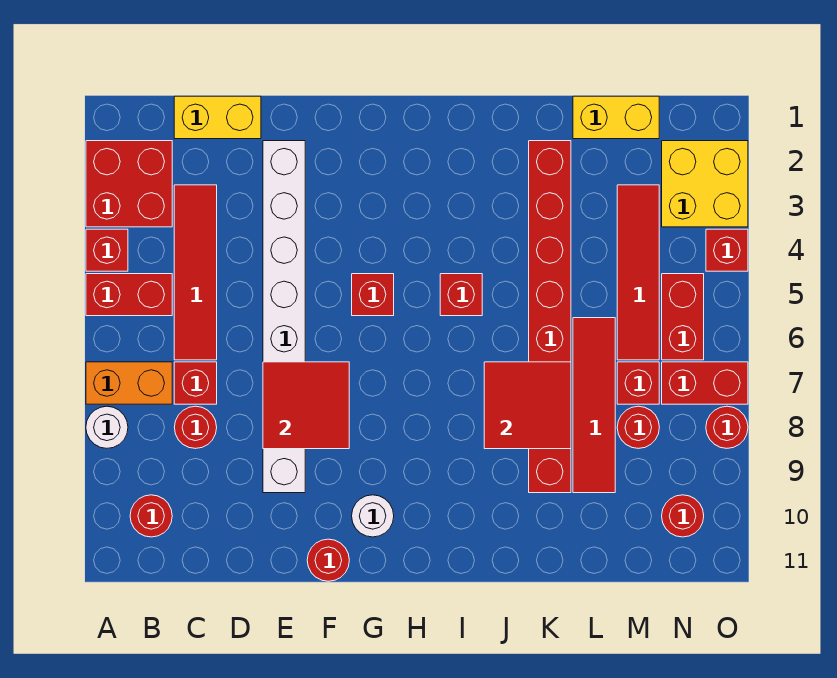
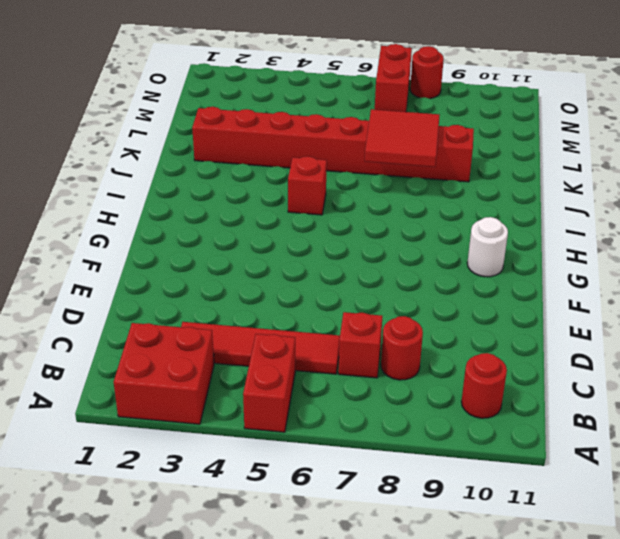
none -> red 1x1 brick [86,229,128,271]
none -> orange 1x2 brick [86,362,172,404]
none -> white 1x1 round brick [86,406,128,448]

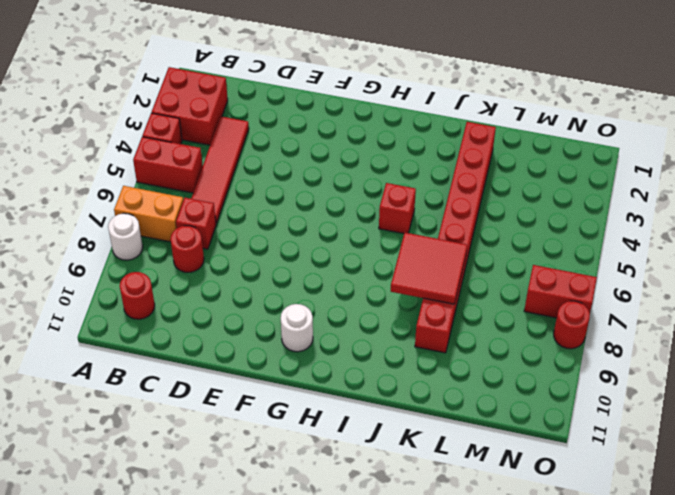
none -> yellow 1x2 brick [174,96,261,139]
none -> white 1x8 brick [263,141,305,493]
none -> red 1x1 round brick [307,539,349,581]

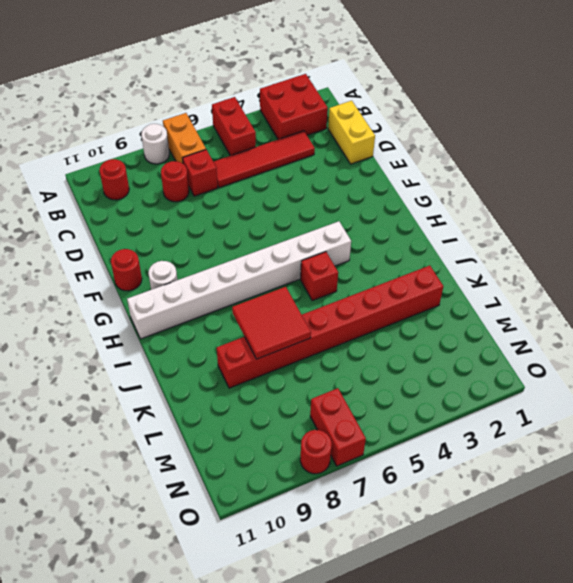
white 1x8 brick [127,221,351,339] -> white 1x8 brick moved to [263,141,305,493]
none -> red 1x1 brick [86,229,128,271]
none -> red 1x1 brick [352,274,394,316]
none -> yellow 1x2 brick [573,96,659,139]

